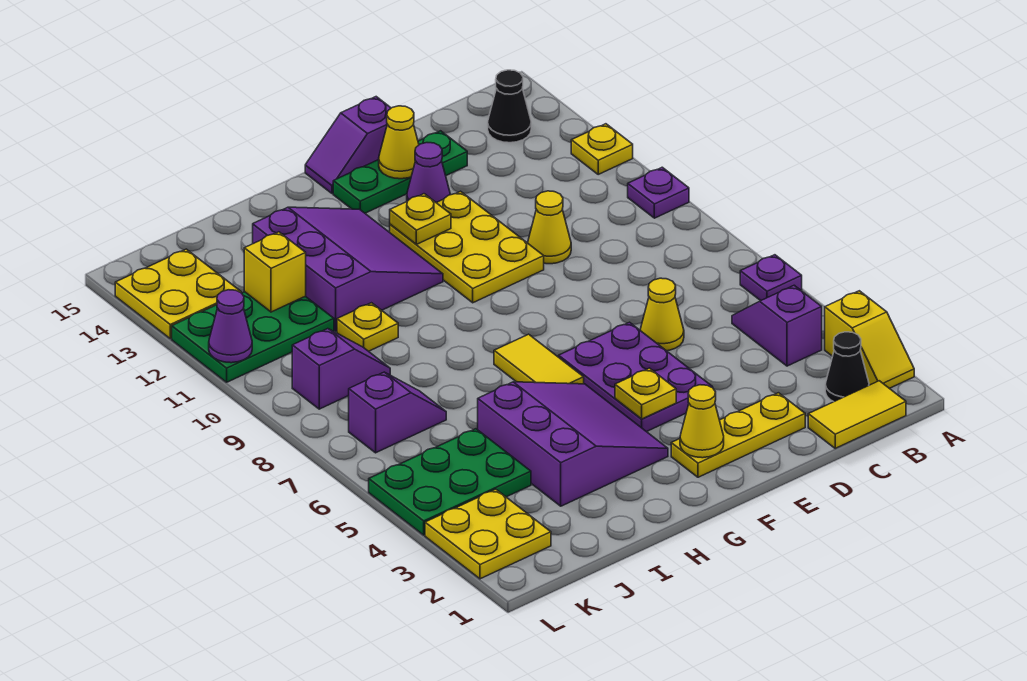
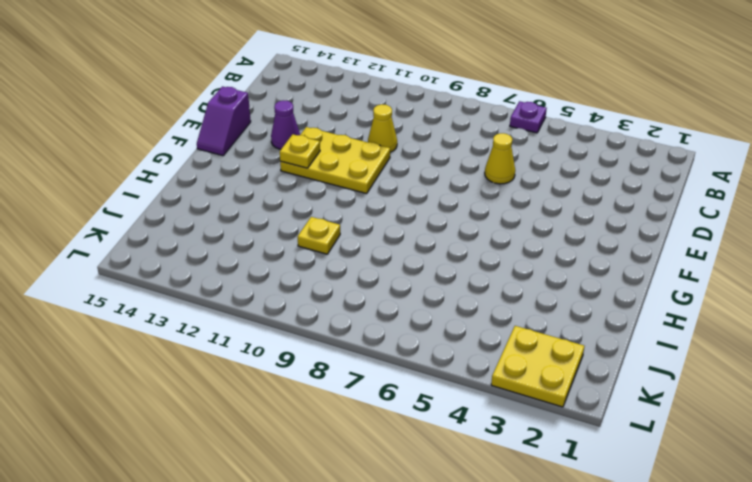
none -> yellow 1x2 slope [825,291,914,388]
none -> purple 1x1 plate [628,167,689,218]
none -> yellow 1x1 plate [571,124,633,174]
none -> yellow 1x2 tile [808,381,906,448]

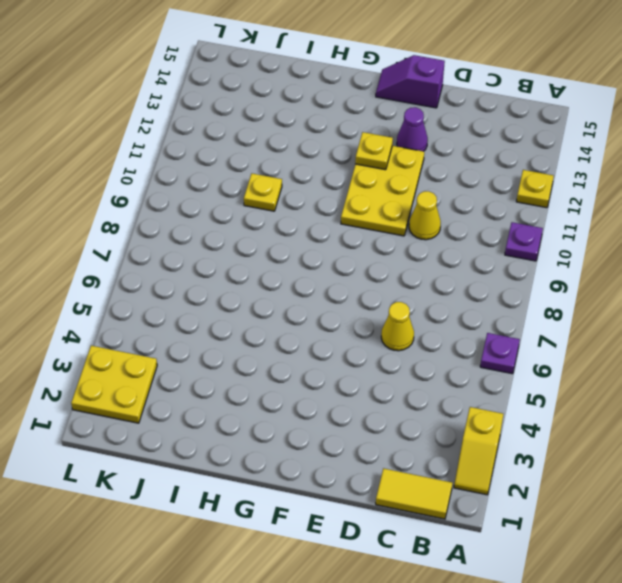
none -> black 1x1 cone [825,332,869,402]
none -> purple 1x2 slope [732,285,822,366]
none -> black 1x1 cone [488,70,531,143]
none -> yellow 1x3 plate [671,393,805,477]

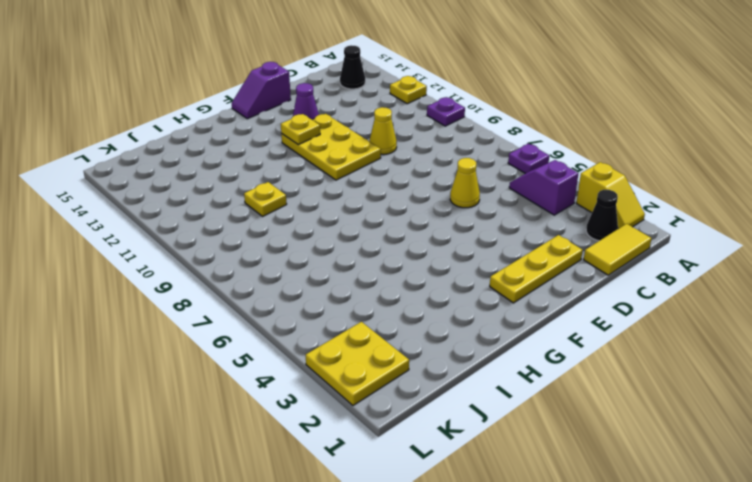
none -> green 1x3 plate [333,131,467,213]
none -> purple 2x3 plate [559,322,713,432]
none -> purple 3x3 slope [478,382,668,506]
none -> yellow 1x2 tile [494,334,584,384]

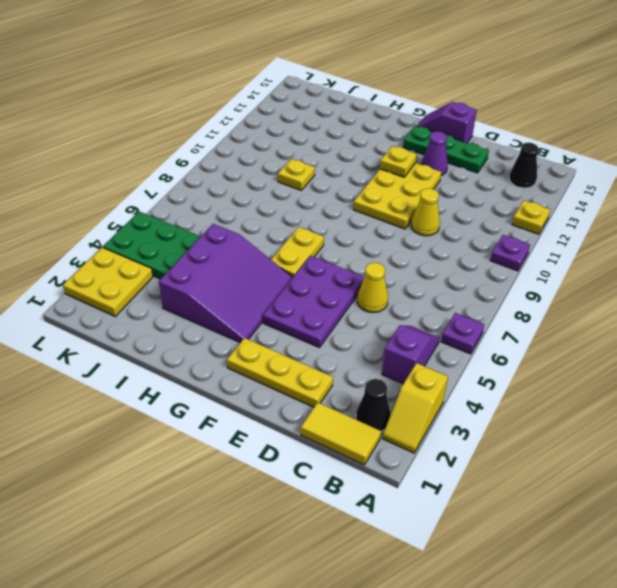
yellow 1x2 plate [271,227,324,277] -> yellow 1x2 tile [494,334,584,384]
none -> purple 3x3 slope [253,207,443,331]
none -> purple 1x2 slope [349,372,446,453]
none -> purple 1x2 slope [292,329,390,409]
none -> green 2x3 plate [172,292,334,382]

